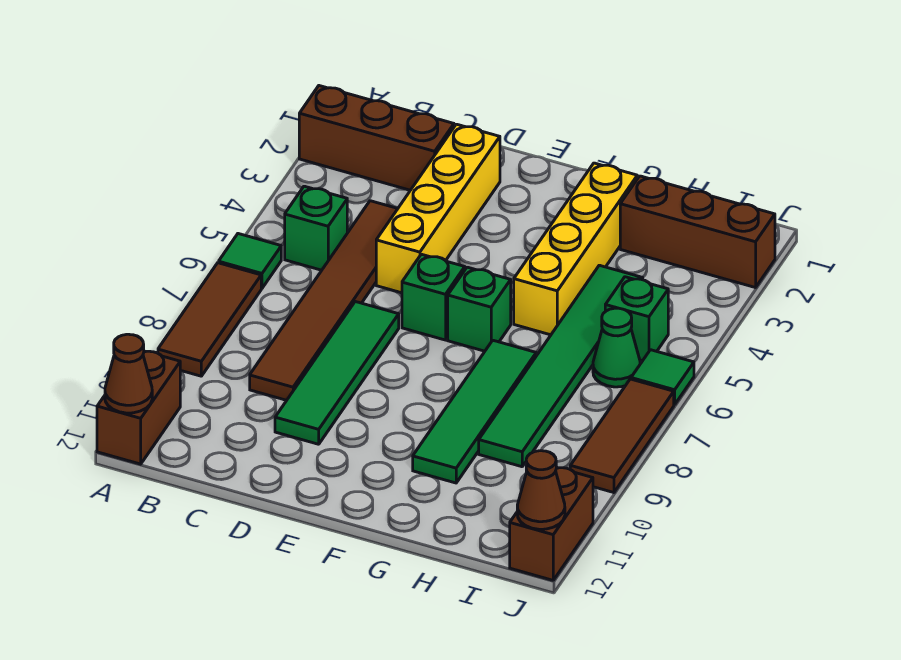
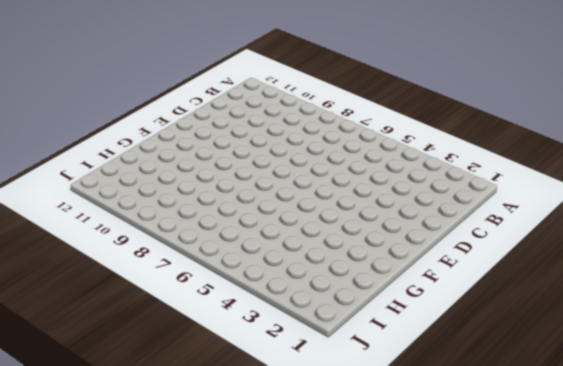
none -> brown 1x3 brick [299,86,454,190]
none -> green 1x1 tile [219,234,281,288]
none -> brown 1x3 tile [158,263,261,376]

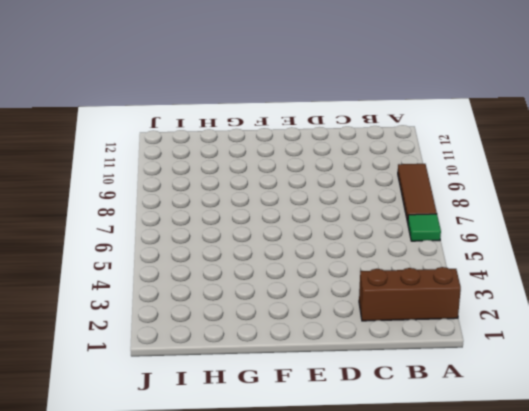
none -> brown 1x2 brick [97,351,180,464]
none -> green 1x1 brick [285,186,347,270]
none -> brown 1x6 tile [250,201,398,400]

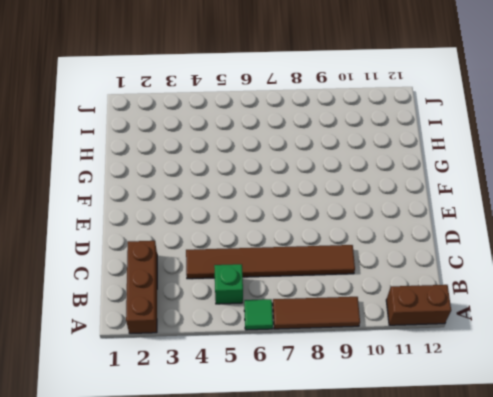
none -> yellow 1x4 brick [376,124,500,293]
none -> green 1x4 tile [275,302,399,444]
none -> green 1x1 brick [402,254,465,340]

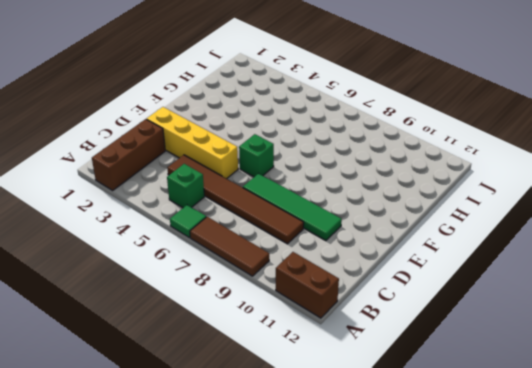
none -> green 1x1 brick [448,267,511,351]
none -> yellow 1x4 brick [514,163,637,335]
none -> green 1x4 tile [413,340,536,483]

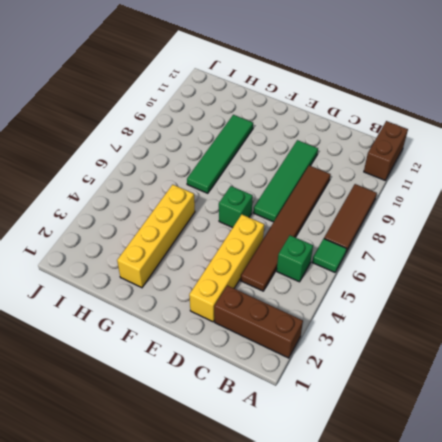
none -> green 1x1 brick [448,267,511,351]
none -> brown 1x3 brick [620,176,775,288]
none -> green 1x6 tile [479,265,643,467]

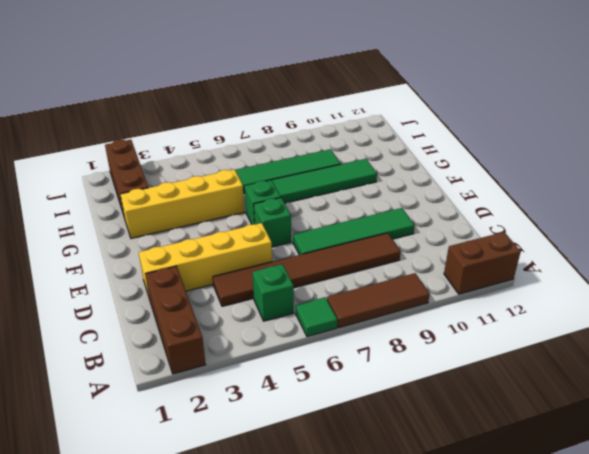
none -> green 1x1 brick [605,277,668,361]
none -> green 1x1 cone [593,308,640,387]
none -> green 1x1 tile [631,350,694,405]

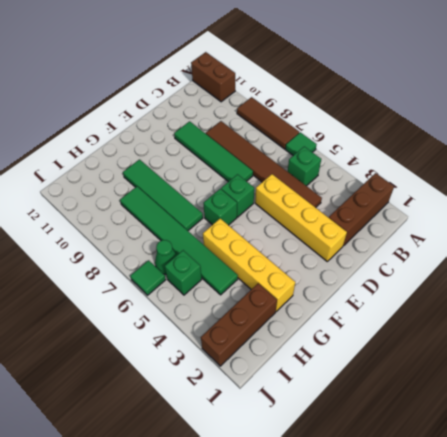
none -> brown 1x3 tile [570,379,674,493]
none -> brown 1x2 brick [510,467,593,580]
none -> brown 1x1 cone [105,334,152,413]

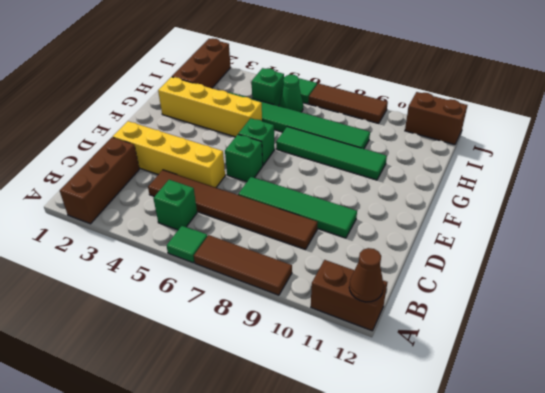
none -> brown 1x1 cone [517,451,565,529]

